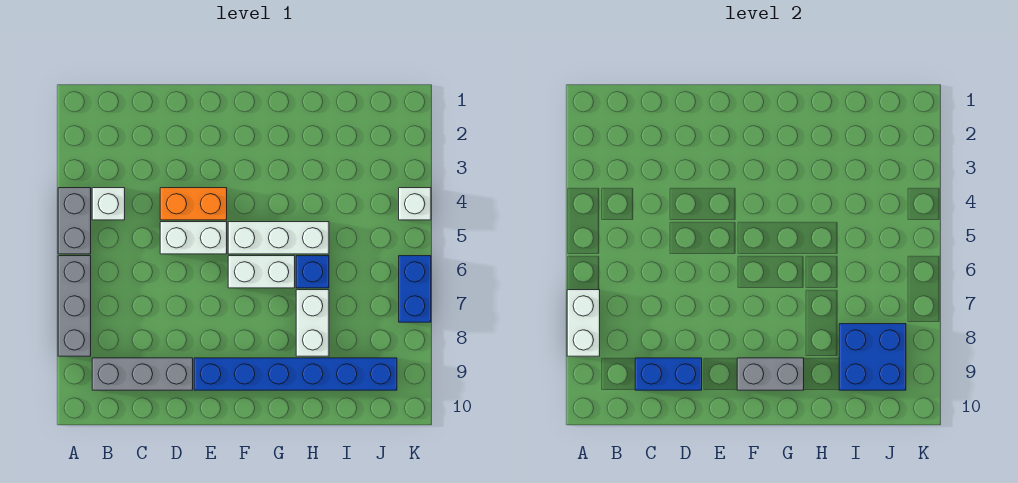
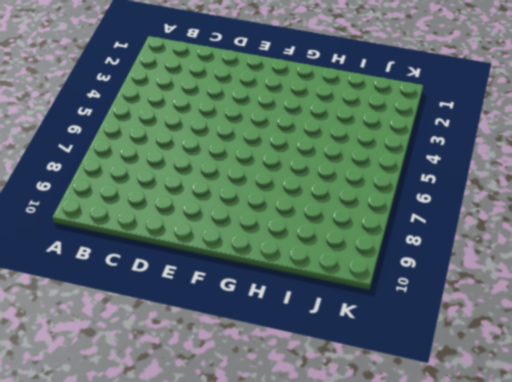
none -> grey 1x2 brick [58,188,91,254]
none -> grey 1x3 brick [58,256,91,356]
none -> white 1x1 brick [92,188,125,220]

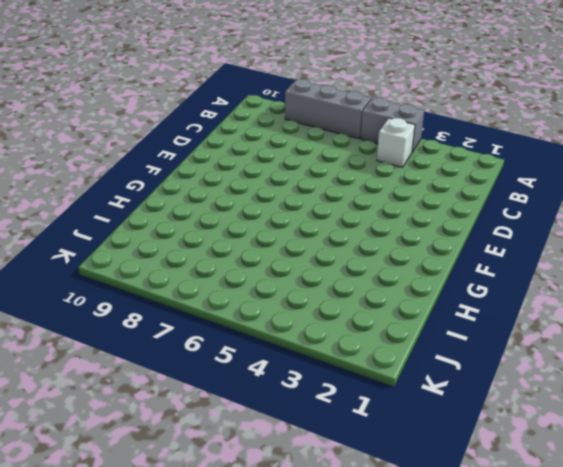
none -> grey 1x3 brick [92,358,193,390]
none -> orange 1x2 brick [160,188,227,220]
none -> white 1x2 brick [160,222,227,254]

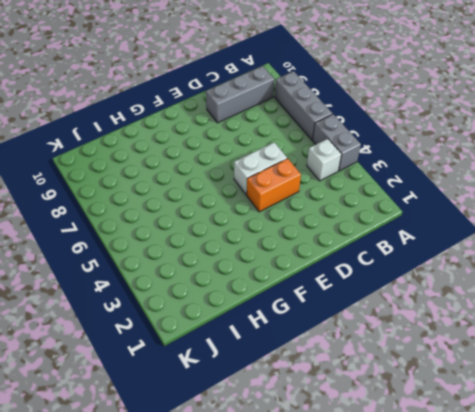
none -> blue 1x6 brick [194,358,397,390]
none -> white 1x3 brick [228,222,329,254]
none -> white 1x2 brick [228,256,295,288]

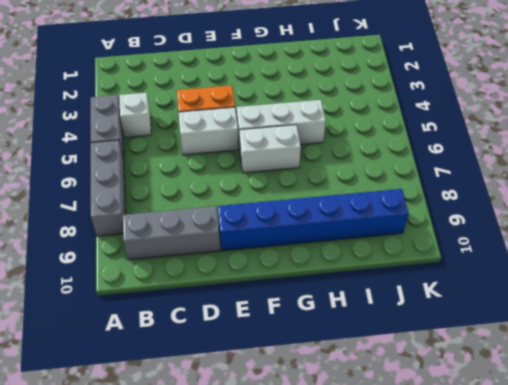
none -> blue 1x1 brick [296,256,329,288]
none -> white 1x2 brick [296,290,329,356]
none -> white 1x1 brick [399,188,431,220]

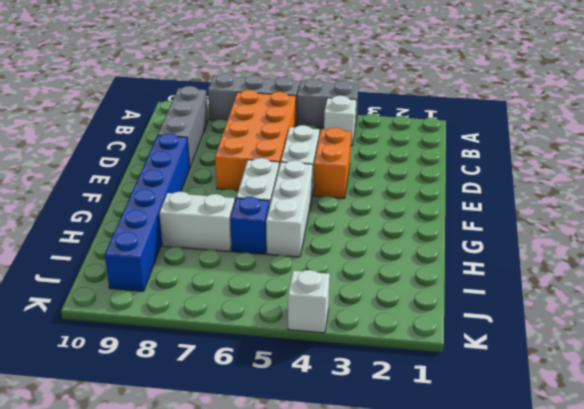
orange 2x4 brick [215,90,296,190] -> none
none -> blue 1x2 brick [399,256,431,322]
none -> white 1x2 brick [567,290,600,356]
none -> blue 1x2 brick [635,358,702,390]

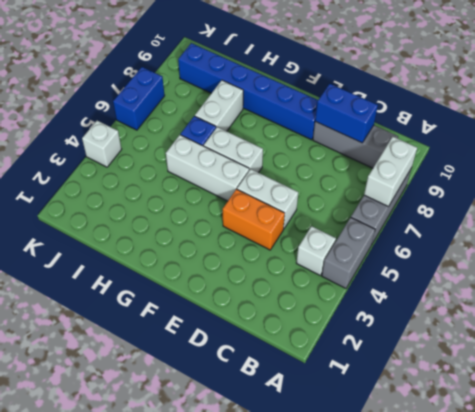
none -> grey 1x2 brick [737,358,804,390]
none -> blue 2x2 brick [839,324,906,390]

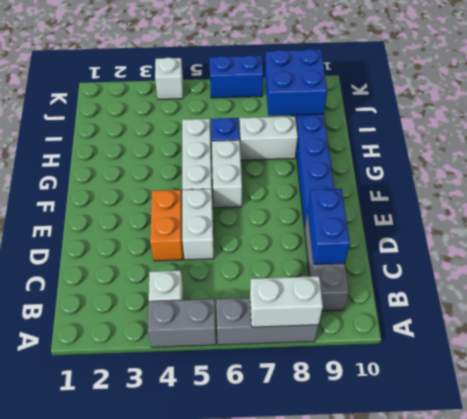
none -> grey 1x2 brick [737,358,804,390]

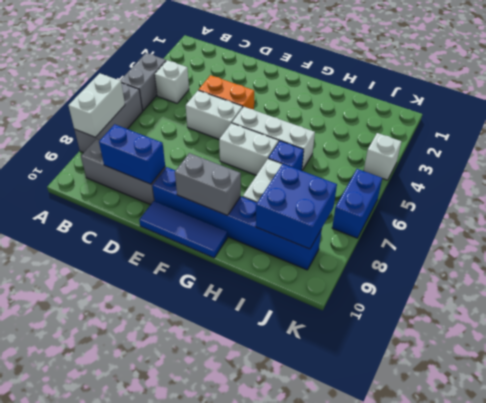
blue 1x3 tile [139,201,228,258] -> none

